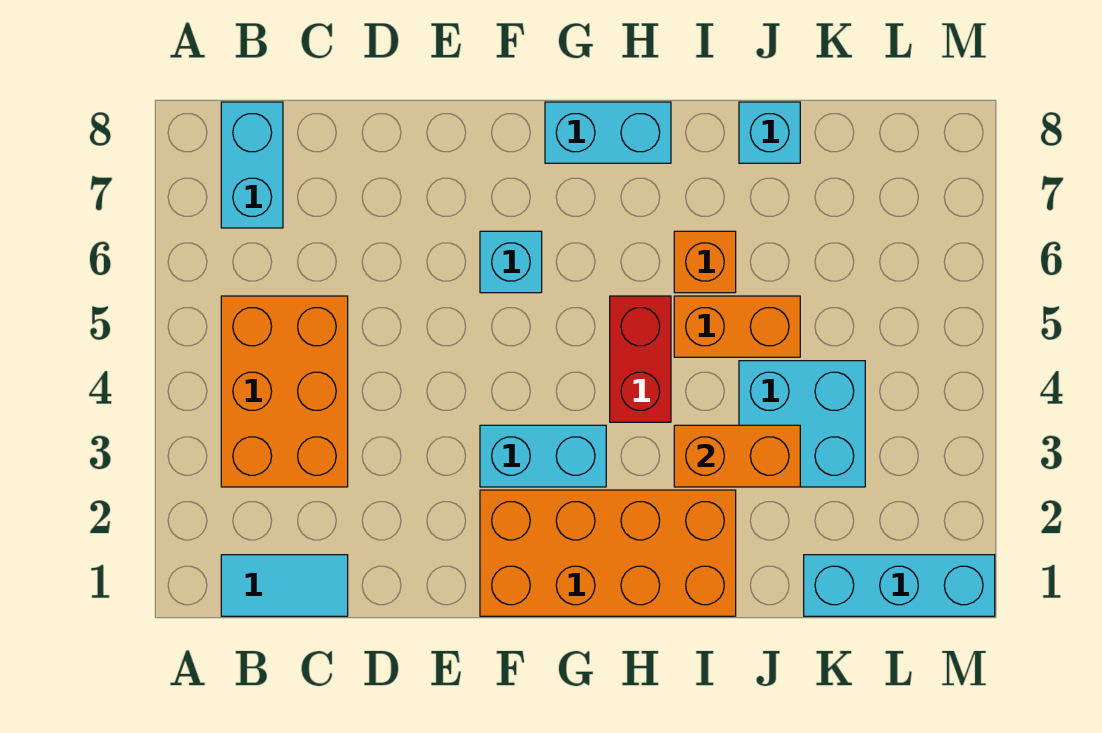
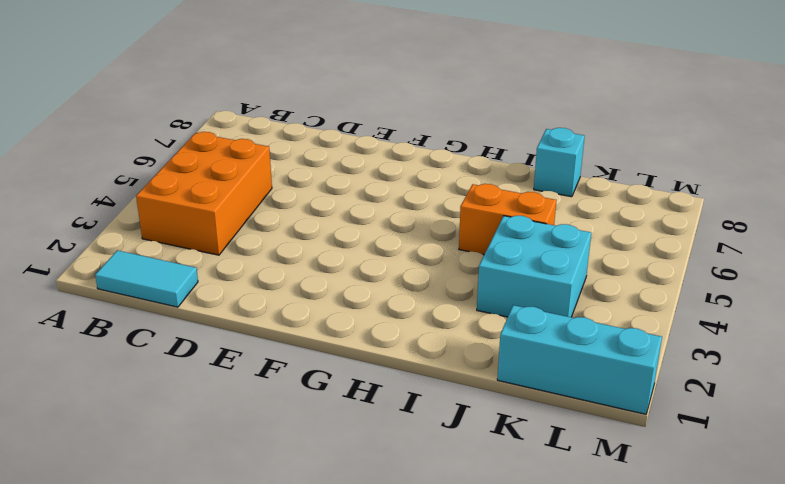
none -> cyan 1x2 brick [221,102,283,228]
none -> orange 2x4 brick [480,490,736,616]
none -> cyan 1x2 brick [480,425,606,487]

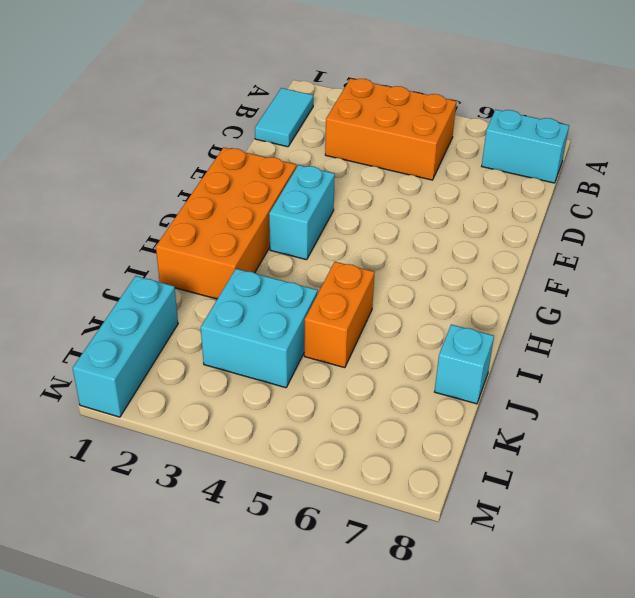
none -> cyan 1x1 brick [480,231,542,293]
none -> cyan 1x2 brick [545,102,671,163]
none -> red 1x2 brick [610,296,671,422]

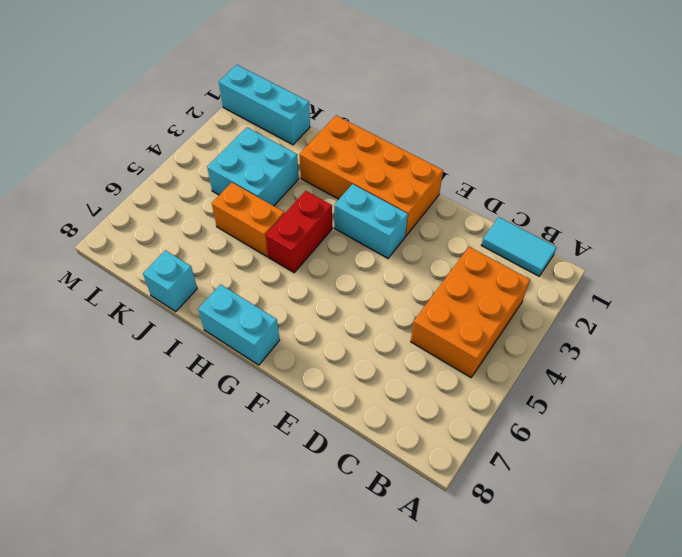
none -> cyan 1x2 brick [221,102,283,228]
none -> cyan 1x1 brick [480,231,542,293]
none -> orange 1x1 brick [674,231,736,293]

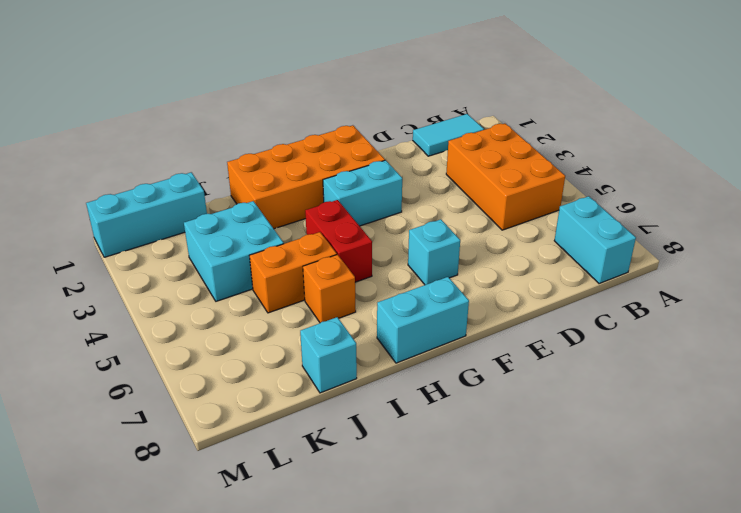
none -> orange 1x2 brick [674,425,800,487]

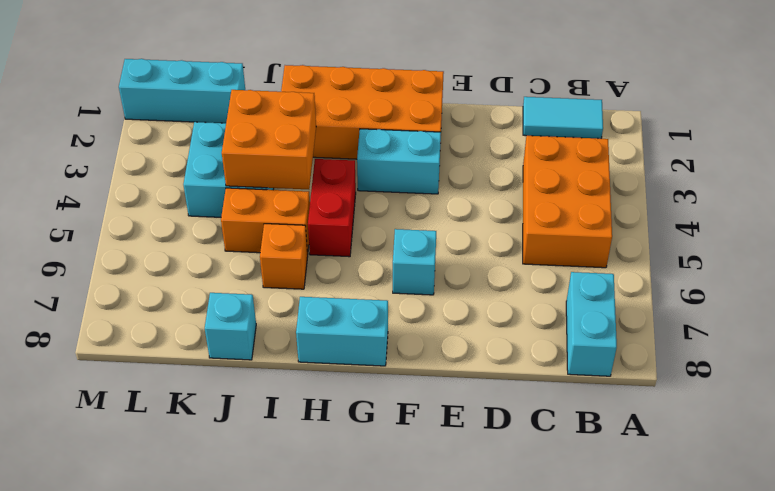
orange 2x2 brick [222,90,316,189] -> orange 1x2 brick [674,425,800,487]

